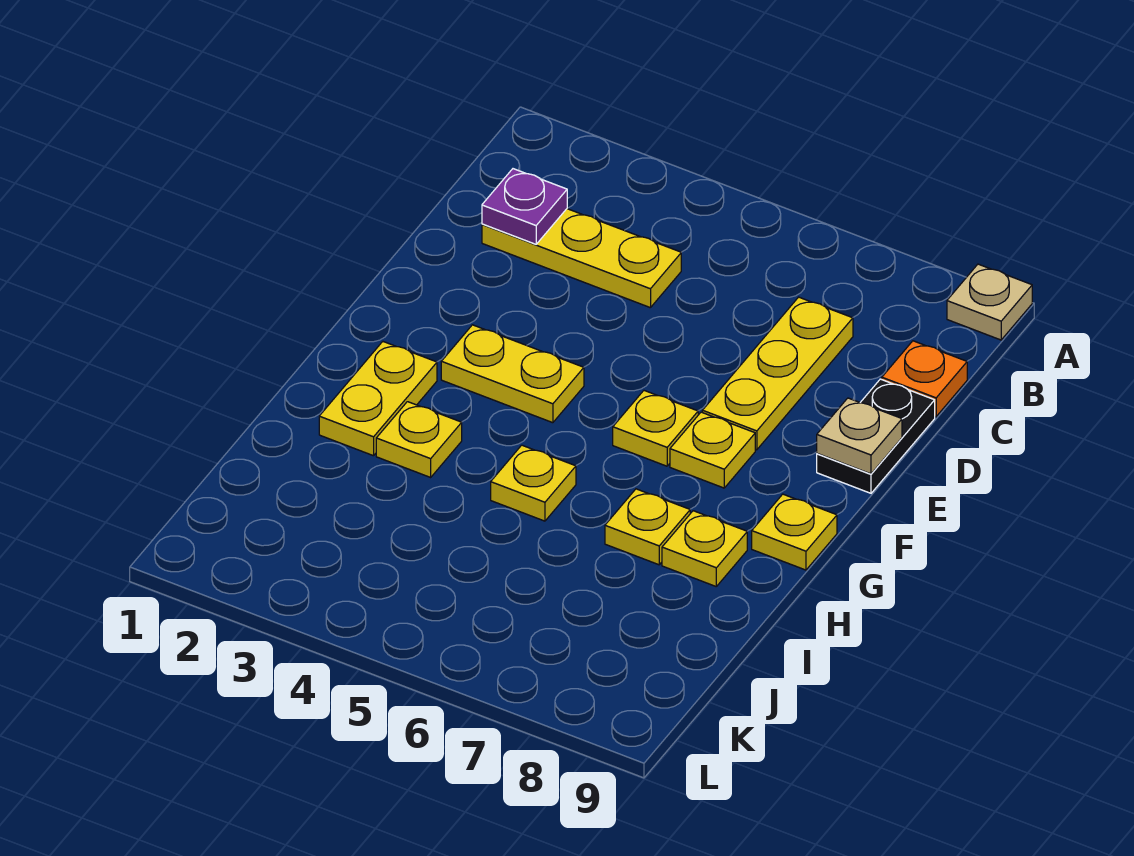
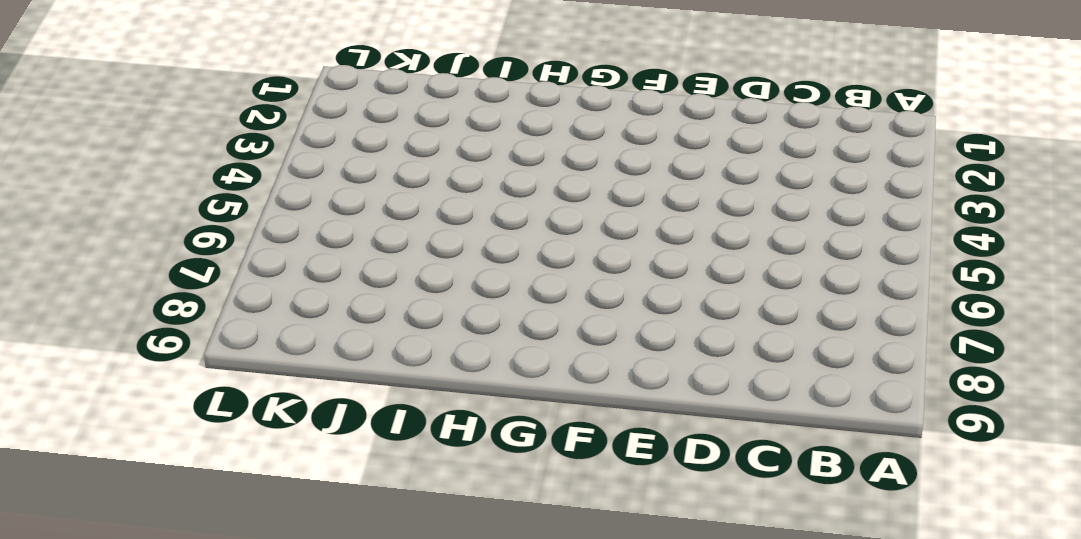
none -> tan 1x1 plate [947,264,1032,340]
none -> yellow 1x3 plate [482,209,681,308]
none -> yellow 1x3 plate [702,297,853,450]

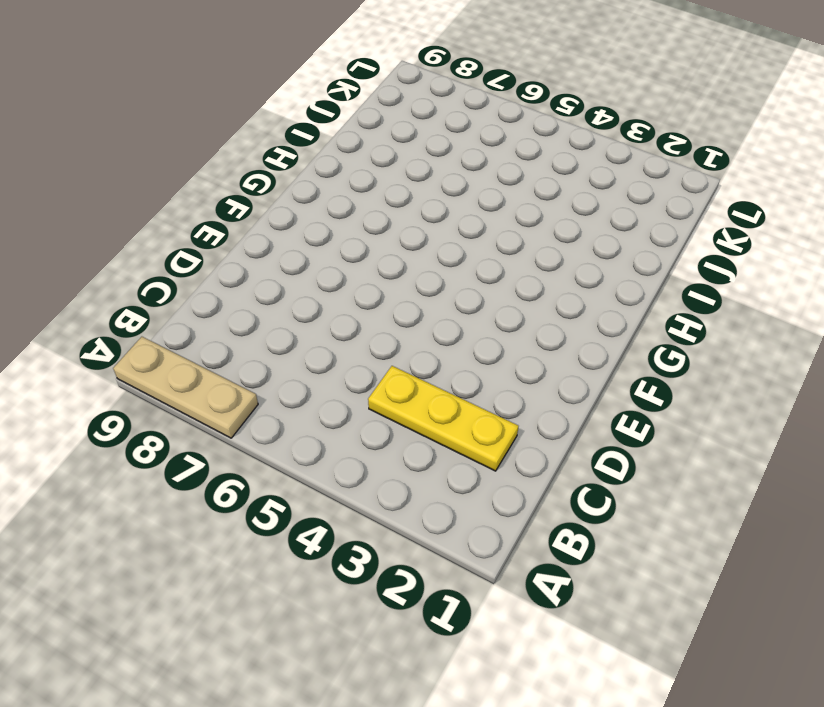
tan 1x3 plate [113,337,258,438] -> tan 1x1 plate [947,264,1032,340]
none -> yellow 1x3 plate [702,297,853,450]
none -> orange 1x1 plate [882,341,967,417]
none -> black 1x2 plate [817,379,935,493]

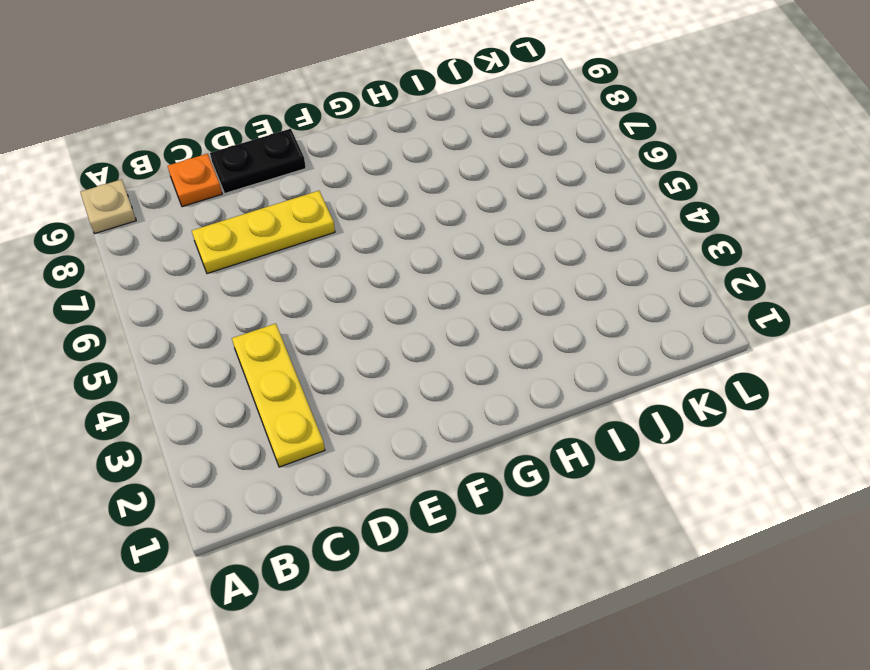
none -> yellow 1x2 plate [441,325,584,423]
none -> yellow 1x1 plate [613,391,698,466]
none -> yellow 1x1 plate [670,412,755,488]

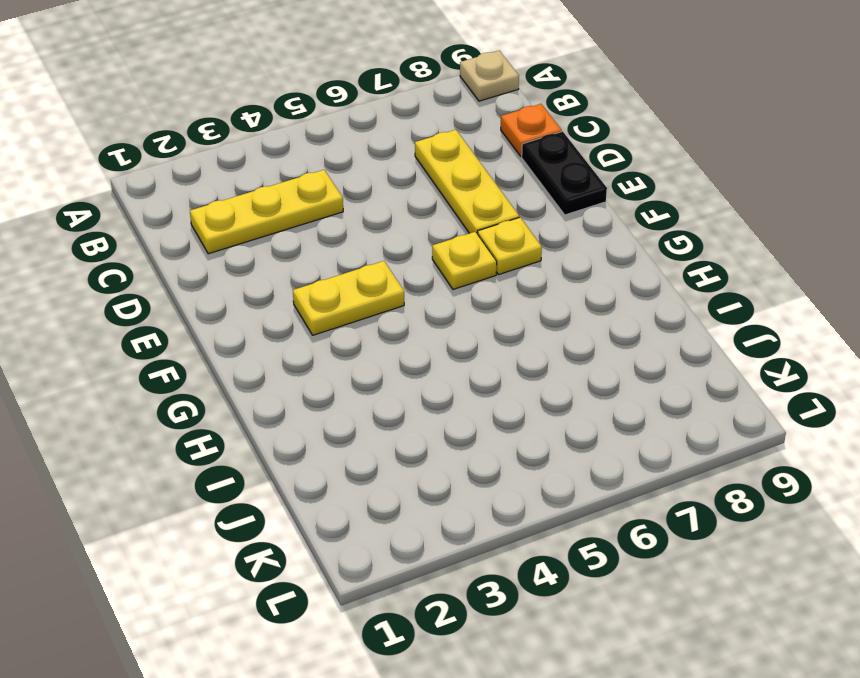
none -> yellow 1x2 plate [319,342,437,456]
none -> yellow 1x1 plate [752,494,837,570]
none -> yellow 1x1 plate [376,402,462,477]

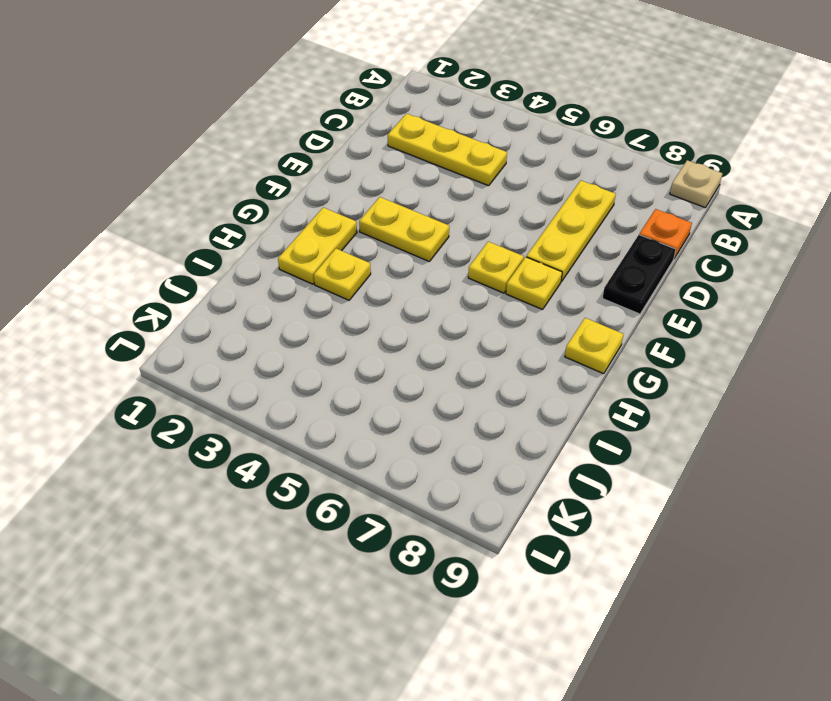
none -> yellow 1x1 plate [491,445,576,521]
none -> yellow 1x1 plate [605,489,690,565]
none -> yellow 1x1 plate [662,511,747,586]

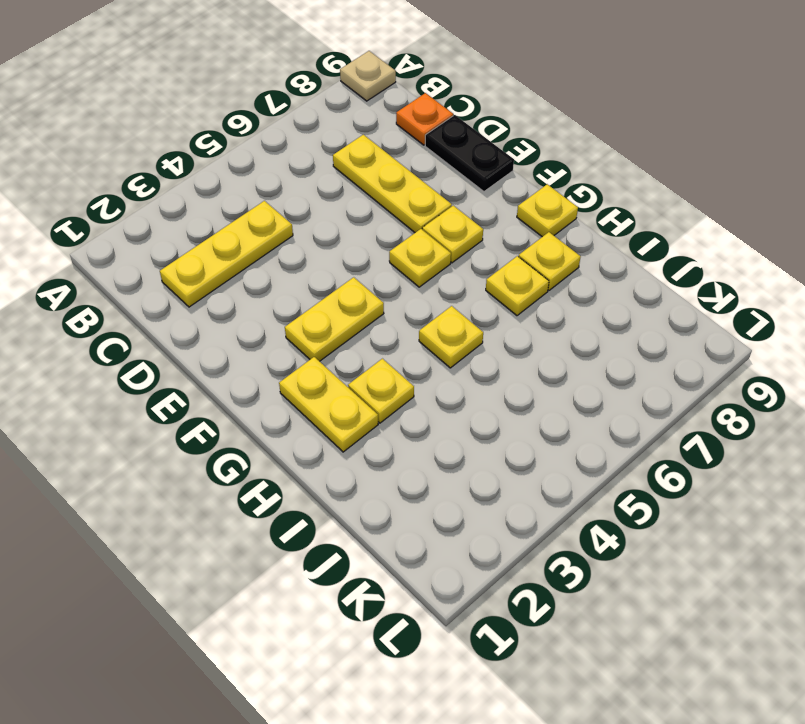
none -> purple 1x1 plate [482,169,567,244]
none -> tan 1x1 plate [817,398,902,474]

